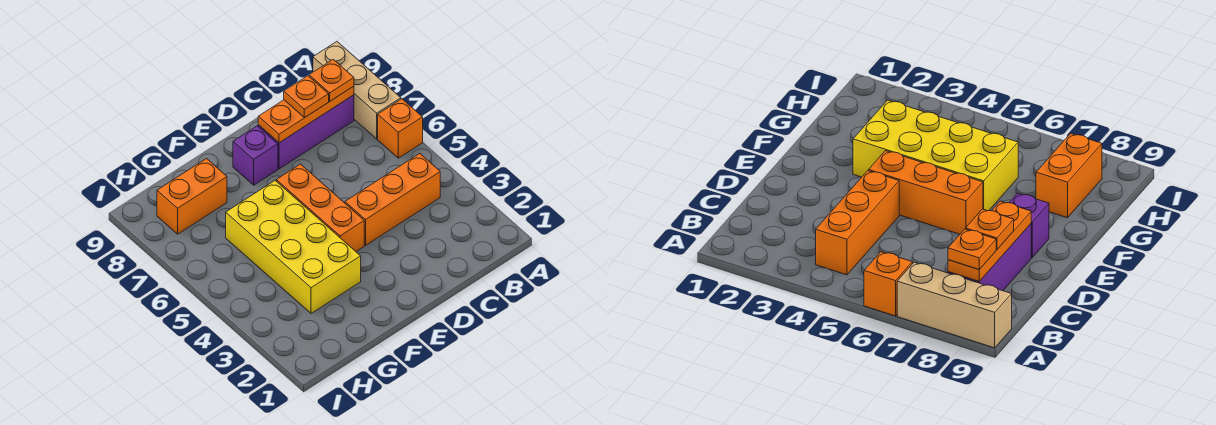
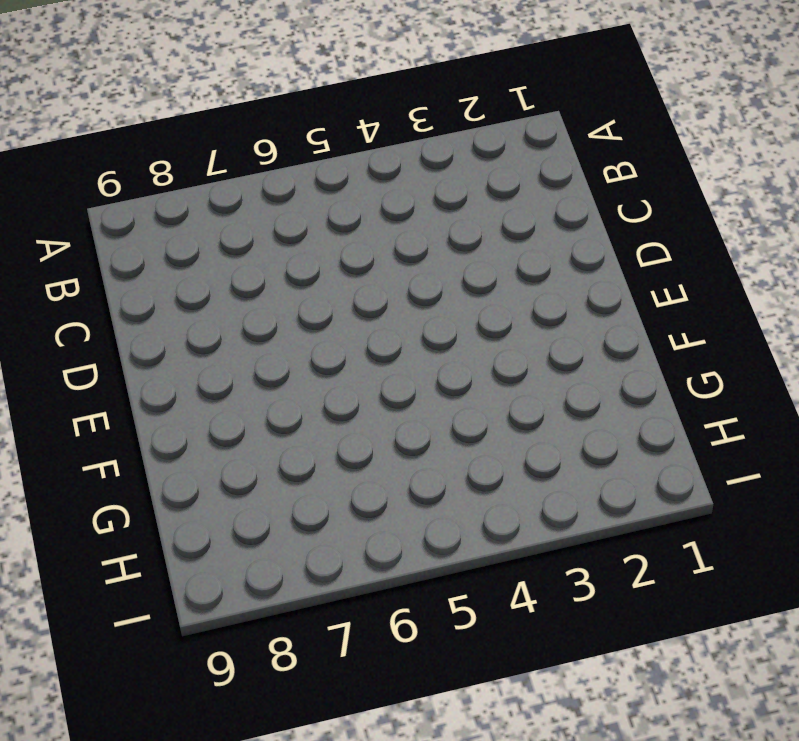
none -> orange 1x1 brick [378,99,423,158]
none -> tan 1x3 brick [313,42,401,139]

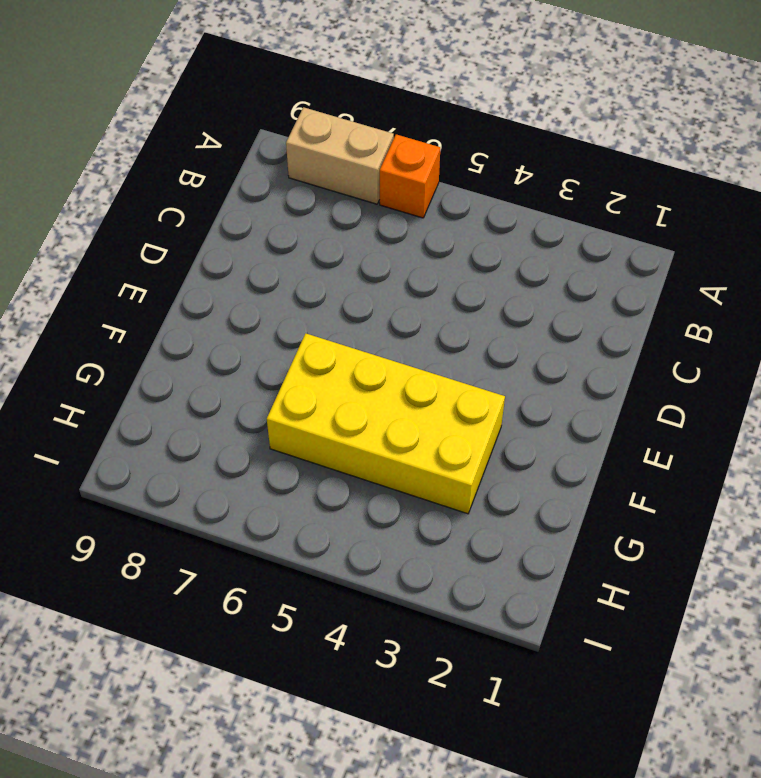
tan 1x2 brick [286,107,394,204] -> tan 1x3 brick [313,42,401,139]
none -> orange 1x3 brick [345,154,440,245]
none -> purple 1x3 brick [258,95,354,169]

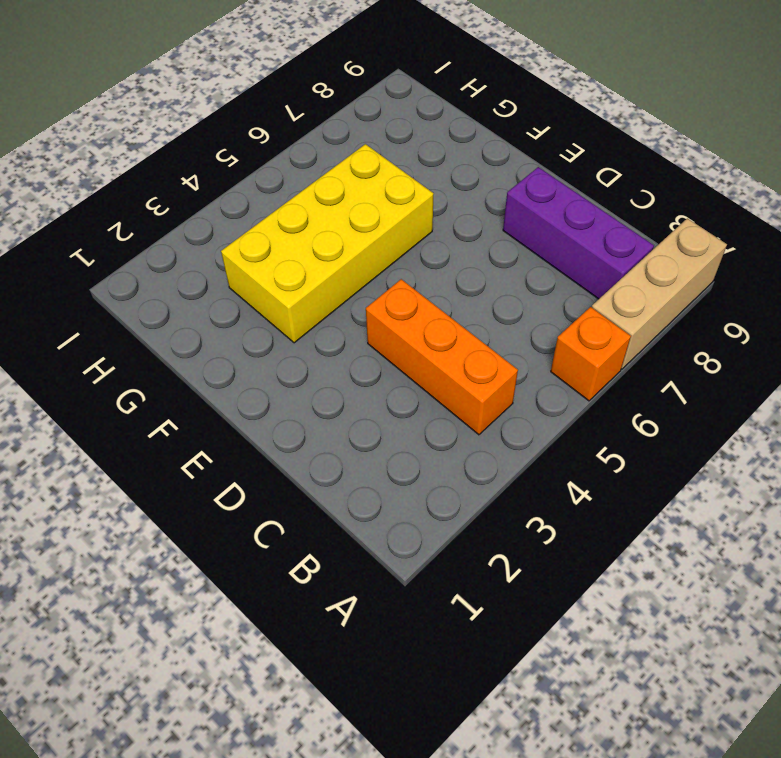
none -> orange 1x3 brick [276,164,364,252]
none -> purple 1x1 brick [233,126,278,185]

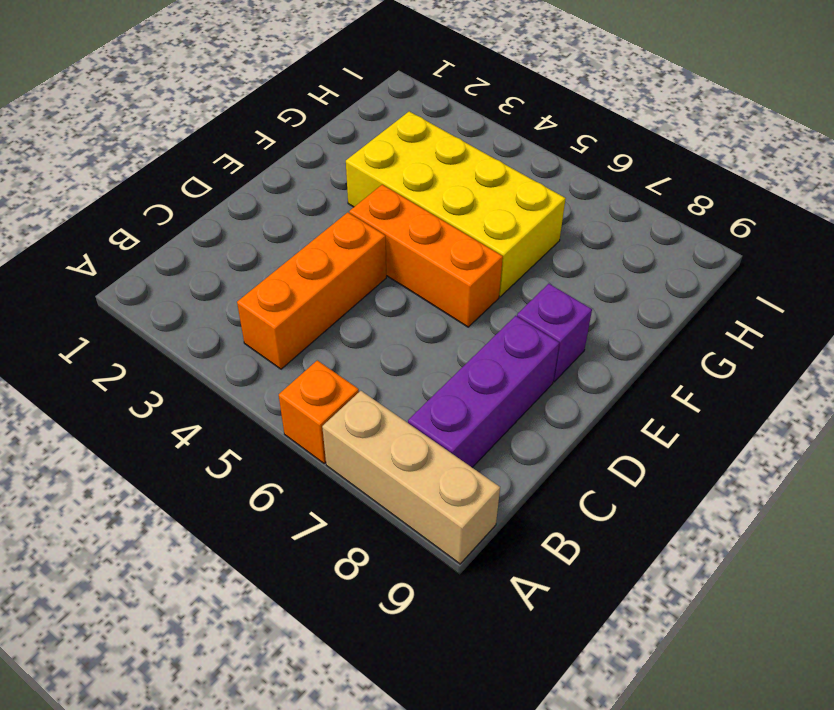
none -> orange 1x2 brick [157,159,227,234]
none -> orange 1x3 plate [258,86,354,143]

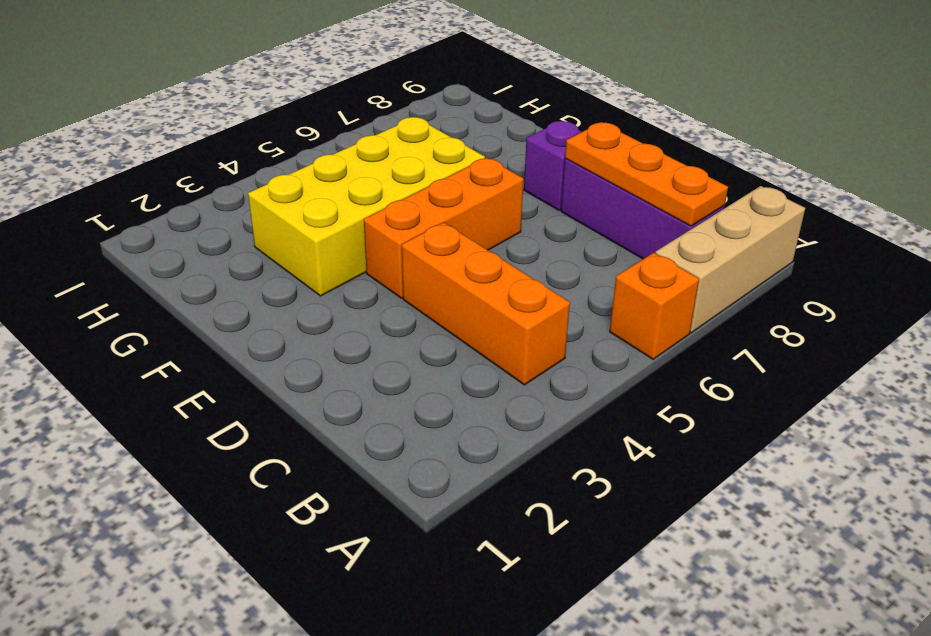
none -> orange 1x2 brick [157,159,227,234]
none -> orange 1x1 plate [309,59,354,101]

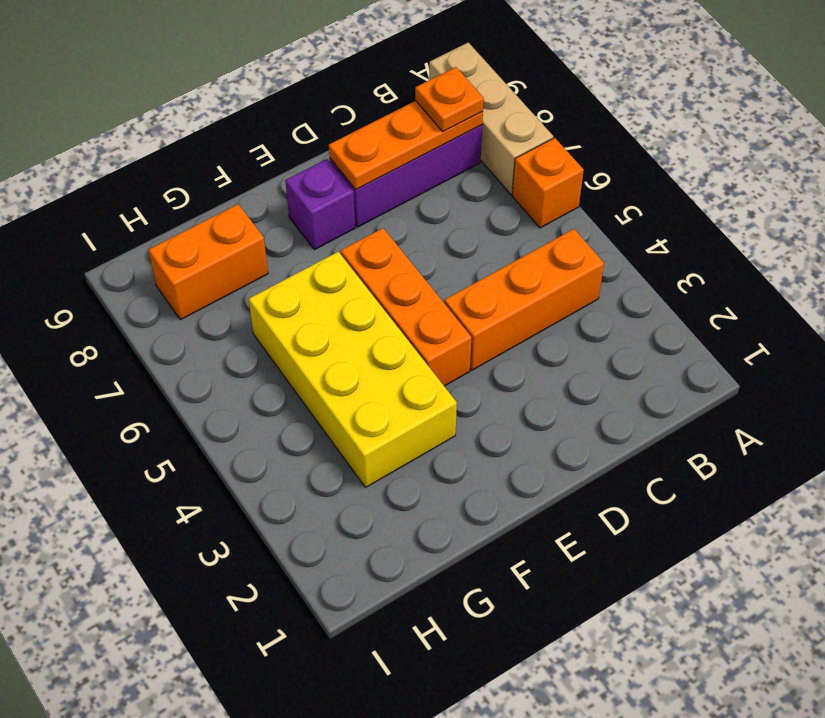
none -> orange 1x1 plate [284,76,329,118]

